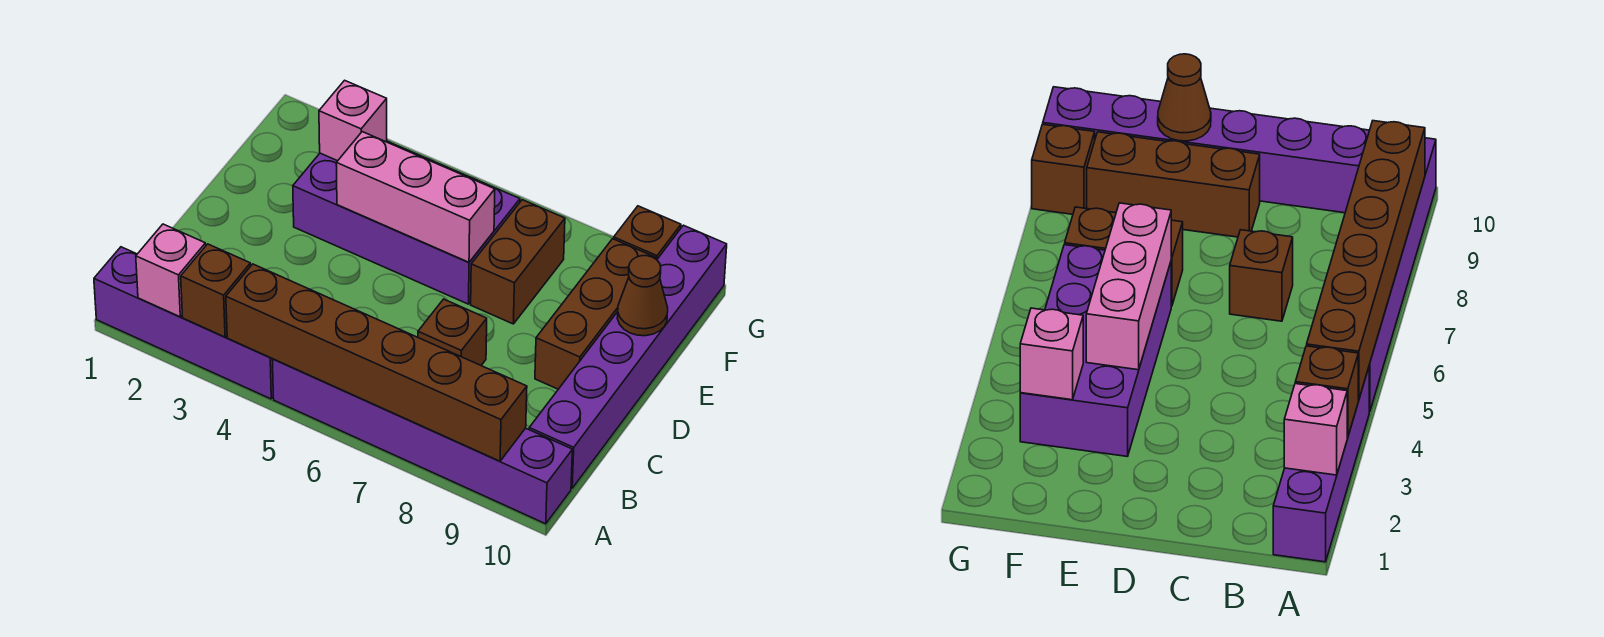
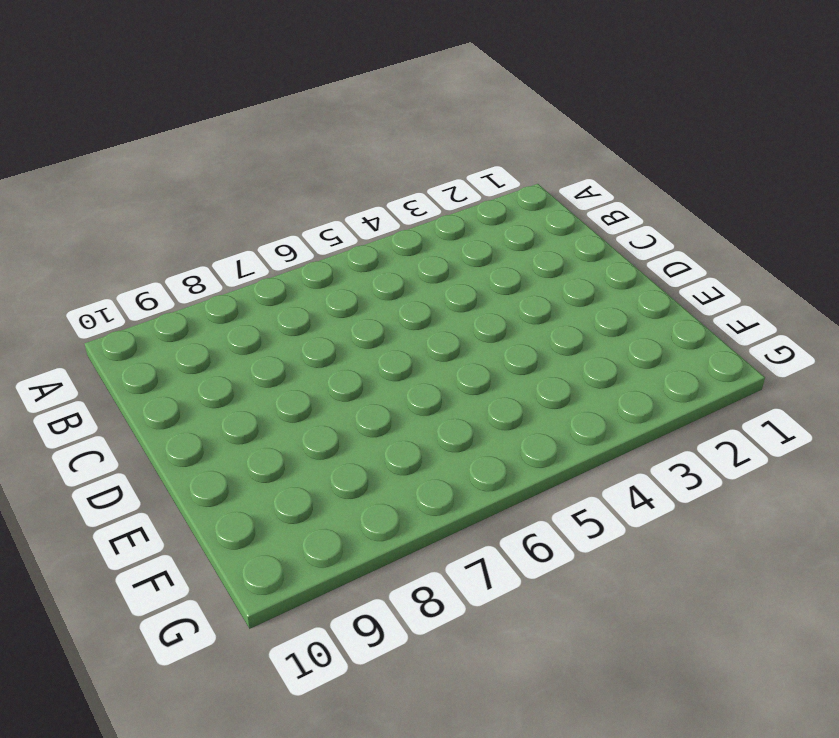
none -> purple 1x4 brick [94,247,273,399]
none -> purple 1x6 brick [272,359,572,524]
none -> purple 1x6 brick [529,225,727,488]

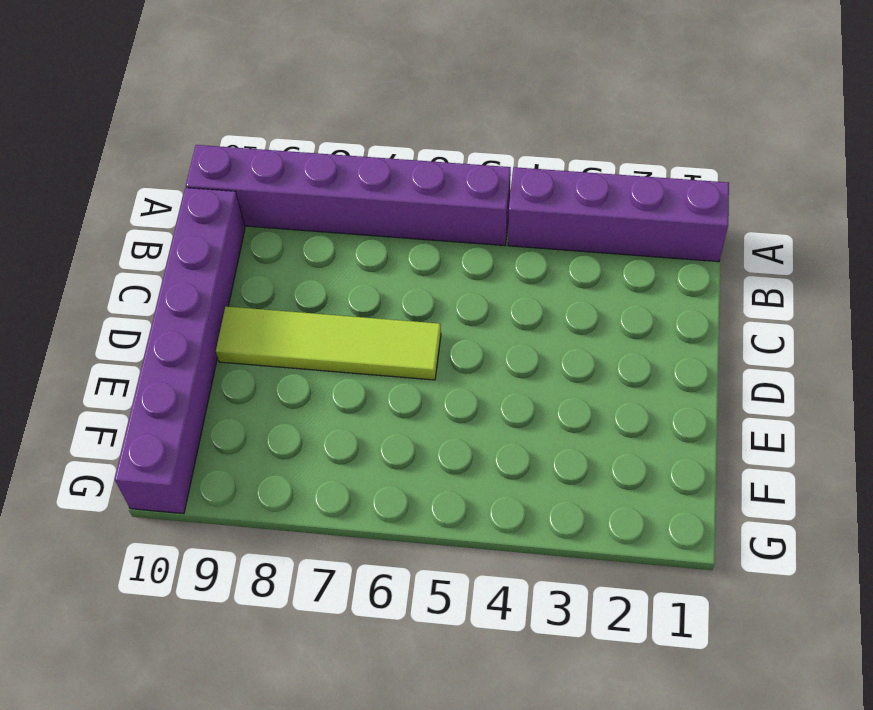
lime 1x4 tile [216,307,441,380] -> brown 1x3 brick [535,239,656,389]
none -> brown 1x1 brick [418,299,487,365]
none -> purple 2x4 brick [293,141,520,304]
none -> brown 1x2 brick [471,200,565,324]

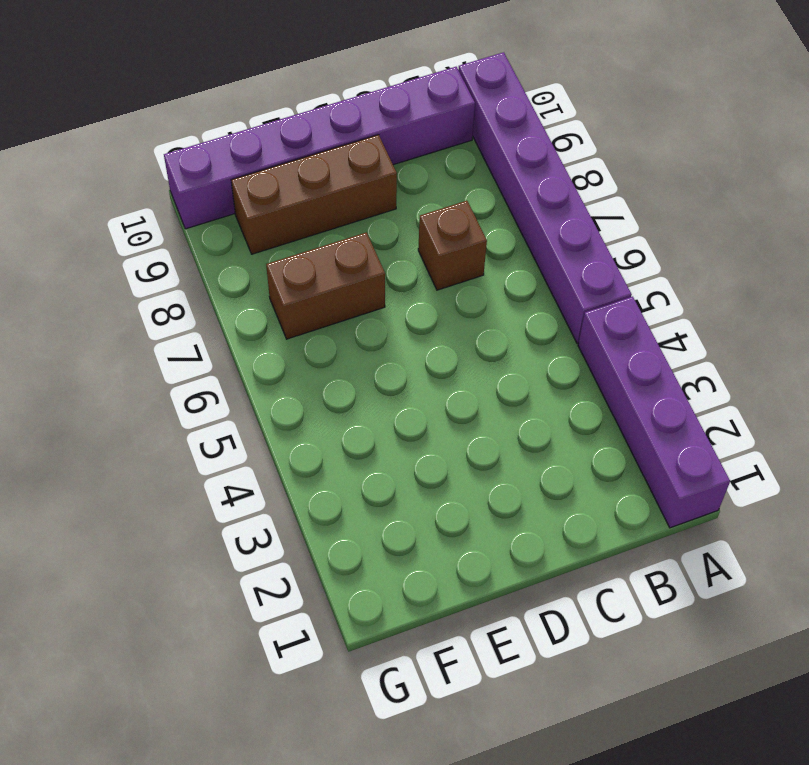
none -> purple 2x4 brick [293,141,520,304]
none -> brown 1x1 brick [614,206,681,260]
none -> pink 1x1 brick [136,224,206,317]

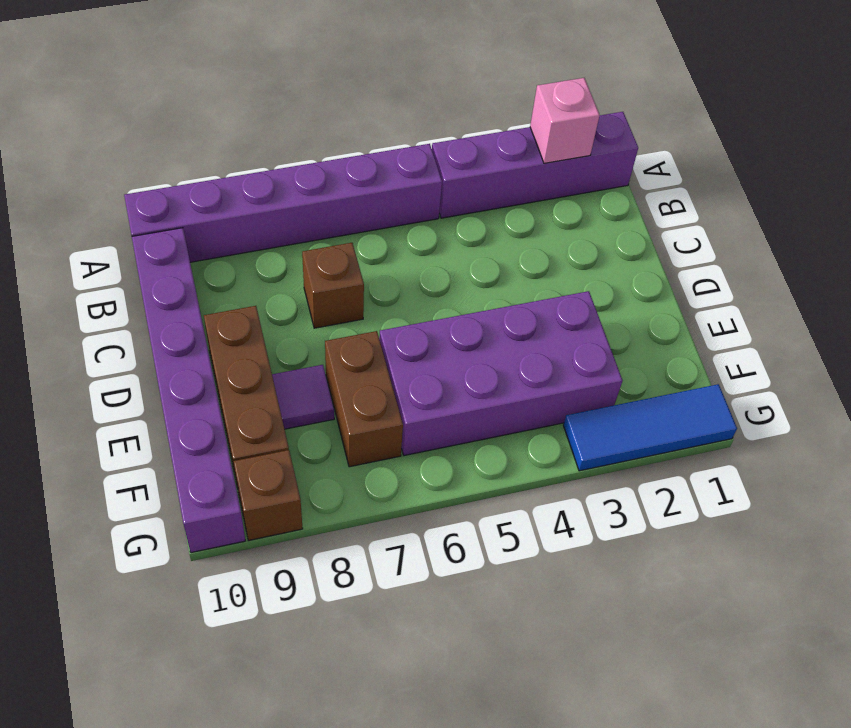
purple 1x1 tile [272,365,334,429] -> none
blue 1x3 tile [563,384,737,471] -> none
none -> brown 1x1 brick [181,244,251,337]
none -> brown 1x6 brick [226,264,527,461]
none -> pink 1x3 brick [336,132,495,262]

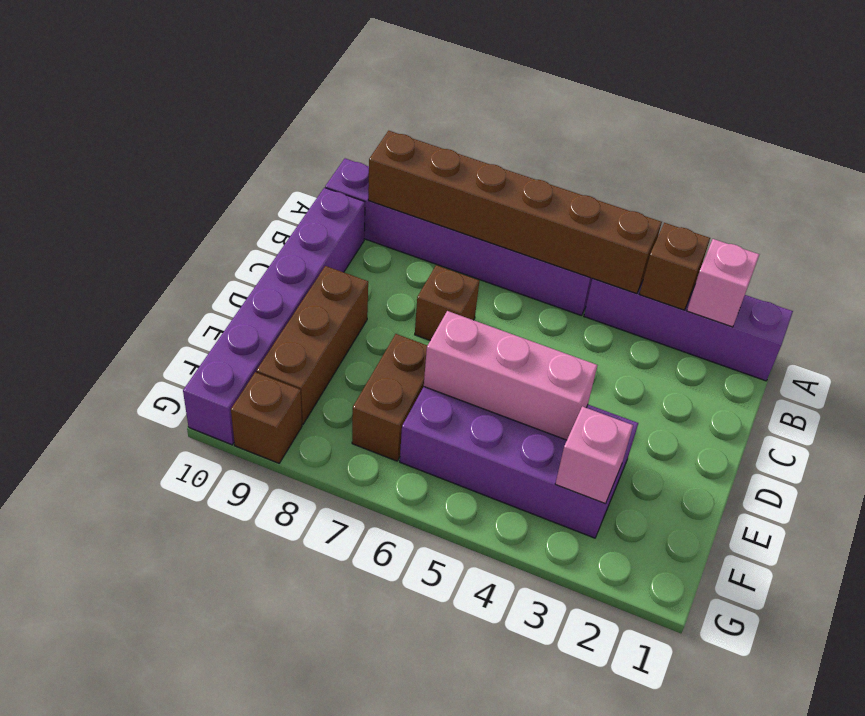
none -> brown 1x1 cone [617,256,668,336]

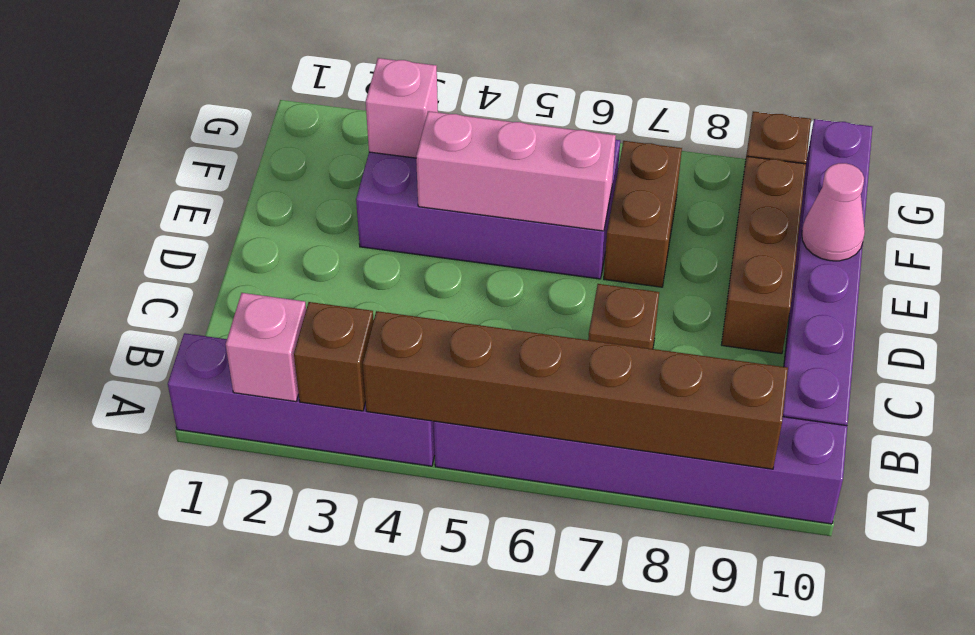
pink 1x1 cone [802,163,865,261] -> brown 1x1 cone [617,256,668,336]

